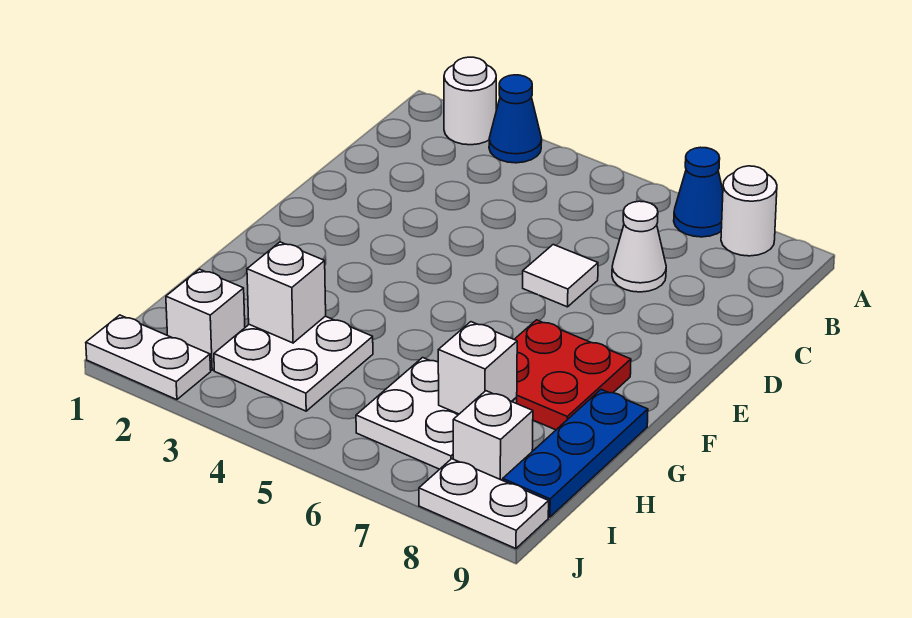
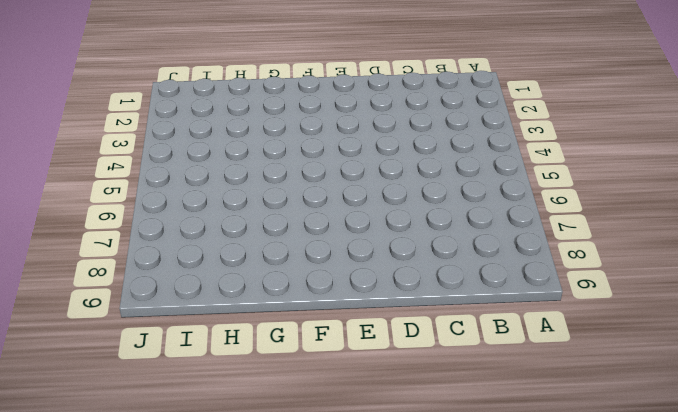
none -> white 1x1 round brick [444,57,496,145]
none -> blue 1x1 cone [489,75,542,163]
none -> blue 1x1 cone [674,147,723,237]

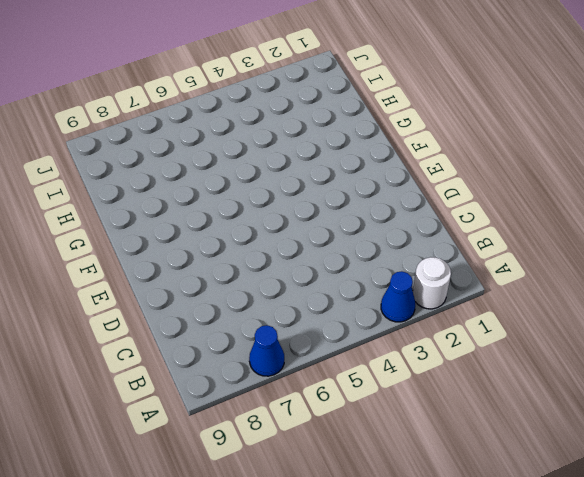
none -> white 1x1 round brick [721,166,777,256]
none -> white 1x1 cone [612,201,666,292]
none -> white 1x1 tile [523,245,598,307]

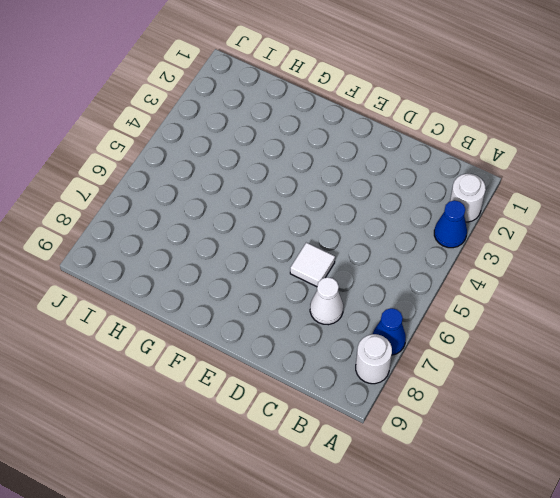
none -> red 2x2 plate [514,320,631,430]
none -> blue 1x3 plate [503,390,648,517]
none -> white 2x2 plate [214,316,373,411]

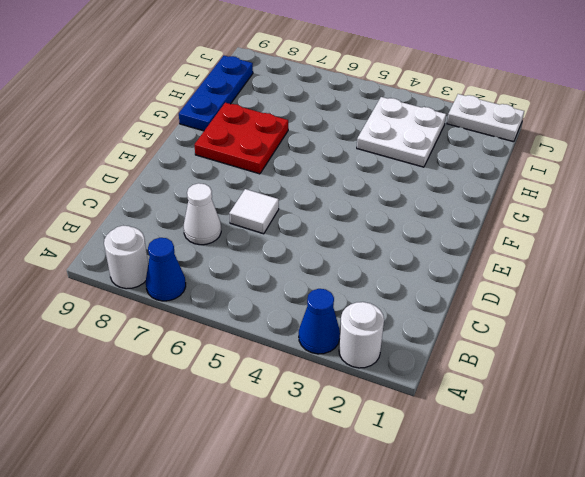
none -> white 2x2 plate [356,358,517,469]
none -> white 1x1 brick [166,269,245,370]
none -> white 1x1 brick [453,391,533,480]

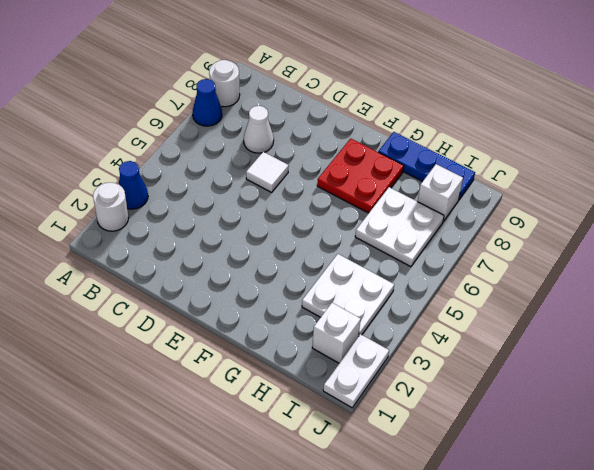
none -> white 1x2 plate [419,459,549,549]
none -> white 1x1 brick [247,242,326,343]
none -> white 1x1 brick [438,322,517,414]

